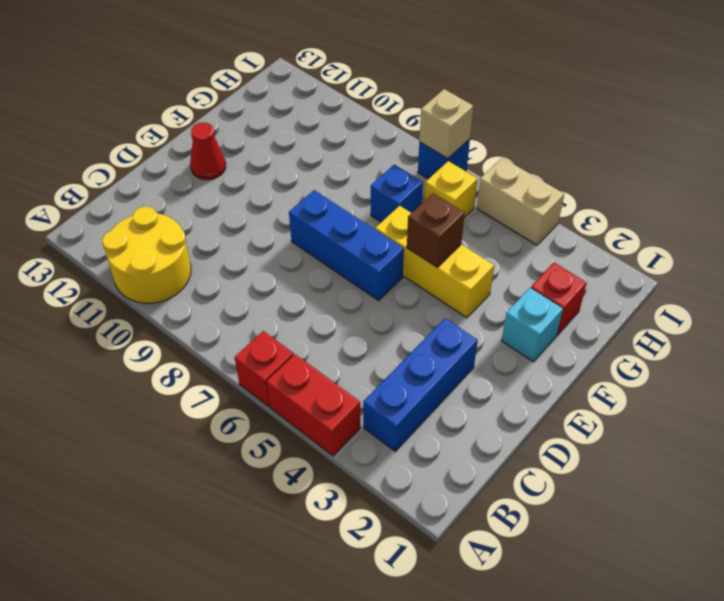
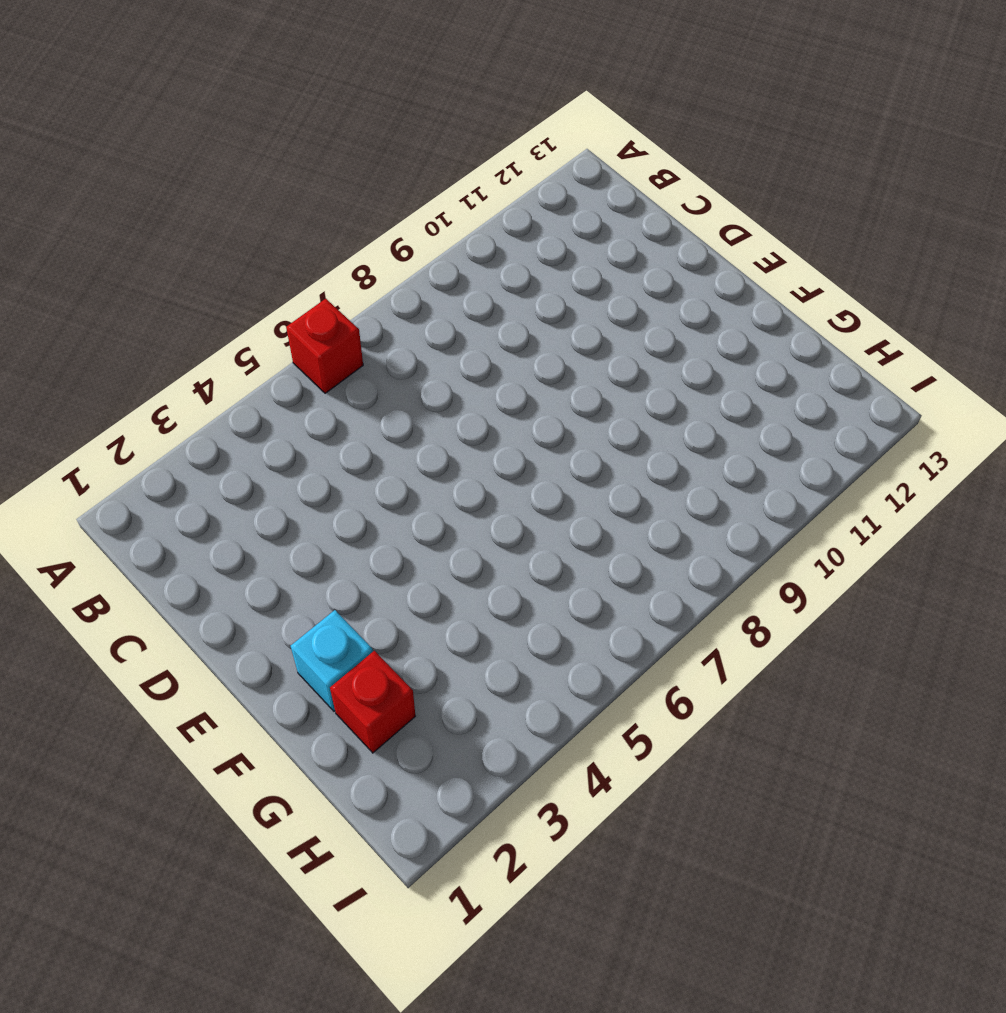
none -> red 1x2 brick [267,354,361,456]
none -> yellow 2x2 round brick [102,206,191,303]
none -> blue 1x3 brick [363,318,478,451]

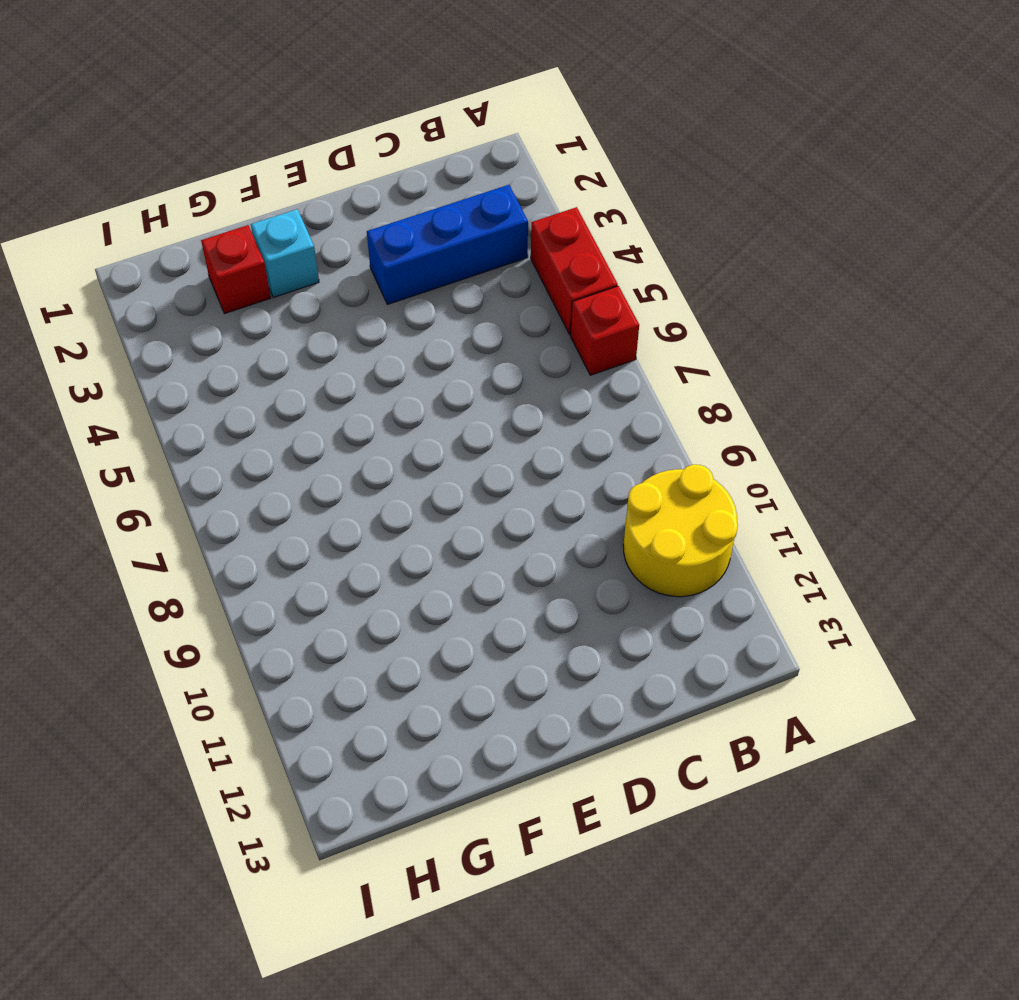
none -> blue 1x3 brick [289,190,404,300]
none -> red 1x1 cone [190,123,226,180]
none -> yellow 1x3 brick [375,206,494,318]

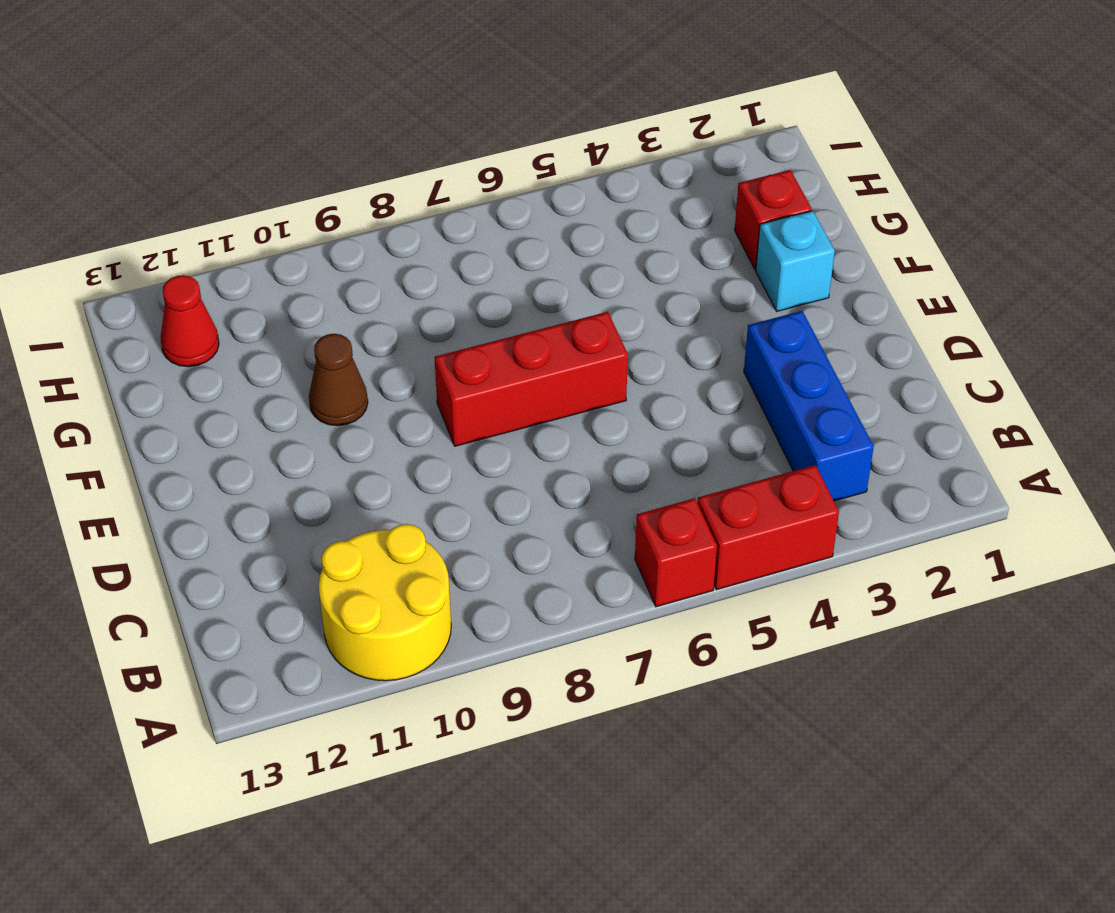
red 1x3 brick [435,312,628,446] -> blue 1x3 brick [289,190,404,300]
brown 1x1 cone [309,334,368,426] -> none
red 1x1 cone [161,275,219,367] -> red 1x1 cone moved to [190,123,226,180]
none -> yellow 1x3 brick [375,206,494,318]
none -> blue 1x1 brick [371,165,423,222]
none -> yellow 1x1 brick [424,161,478,218]

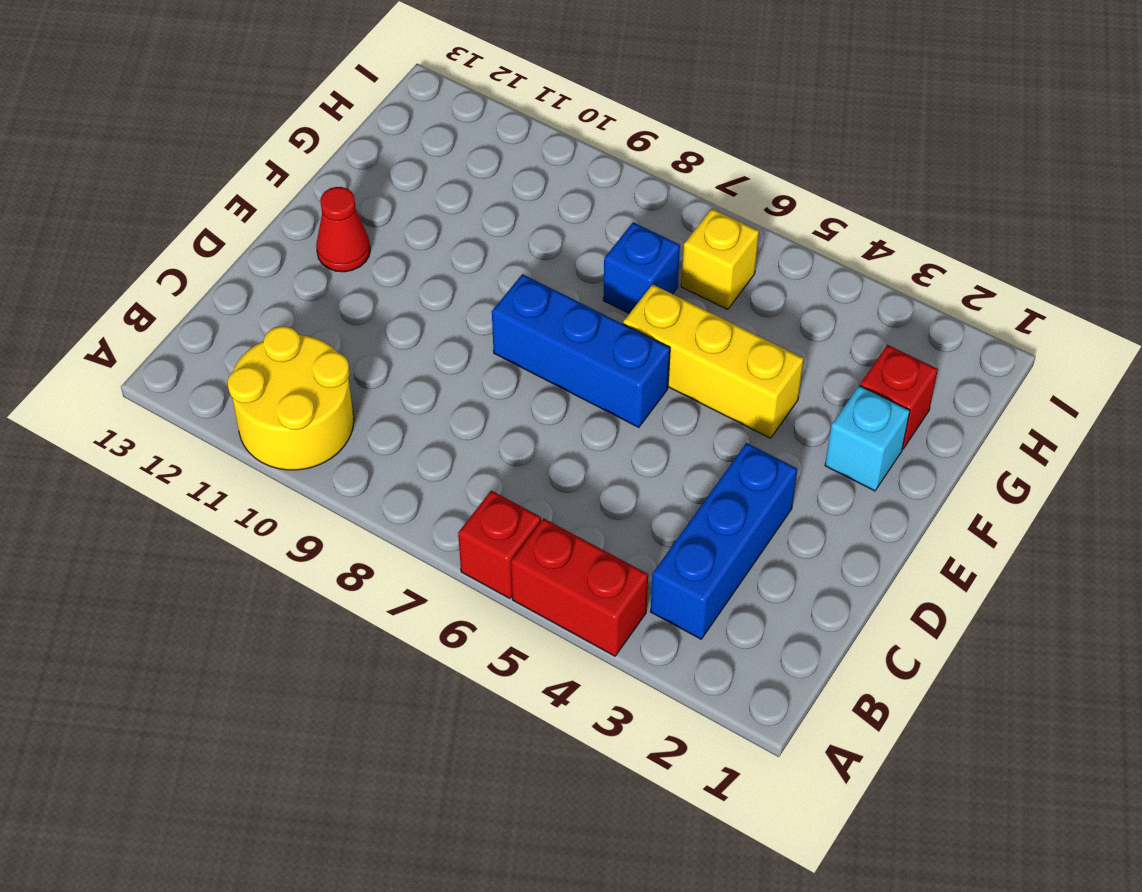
none -> tan 1x2 brick [477,158,564,245]
none -> blue 1x1 brick [418,139,470,179]
none -> brown 1x1 brick [407,193,465,267]

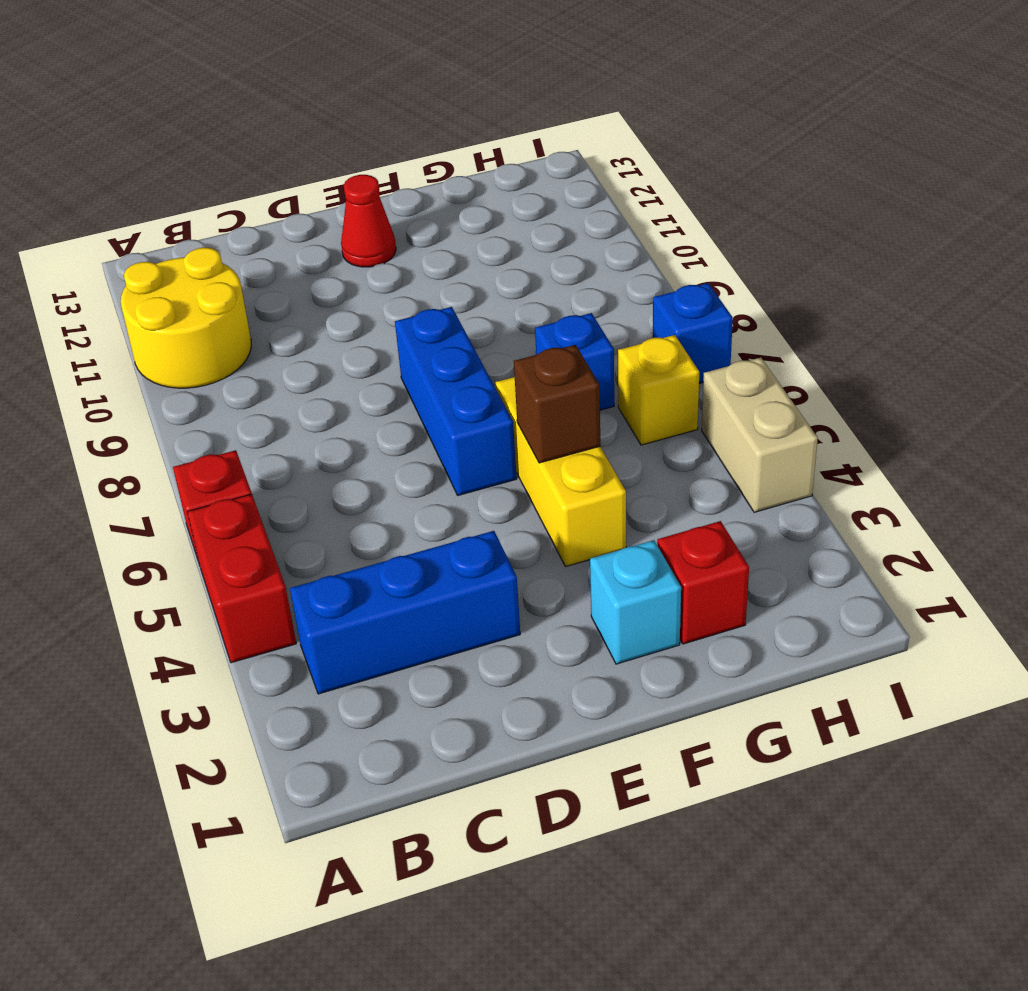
none -> tan 1x1 brick [419,89,473,159]

